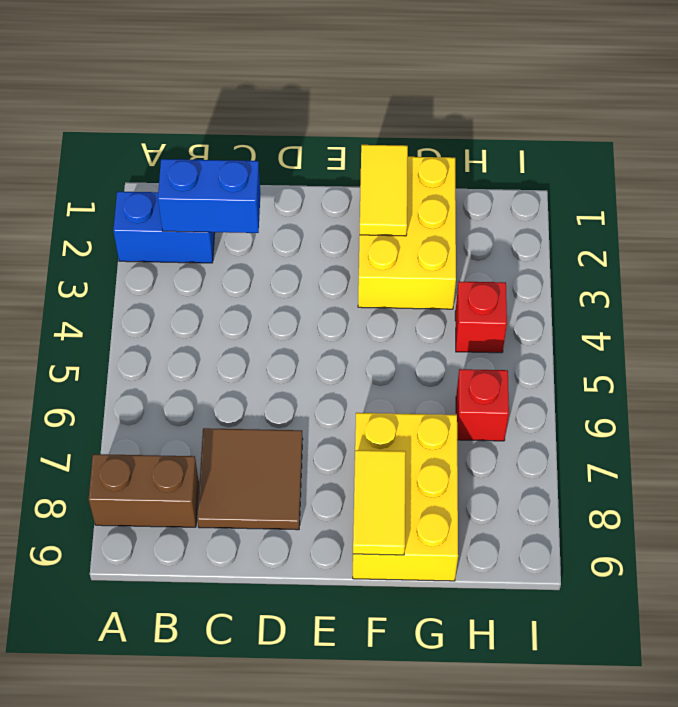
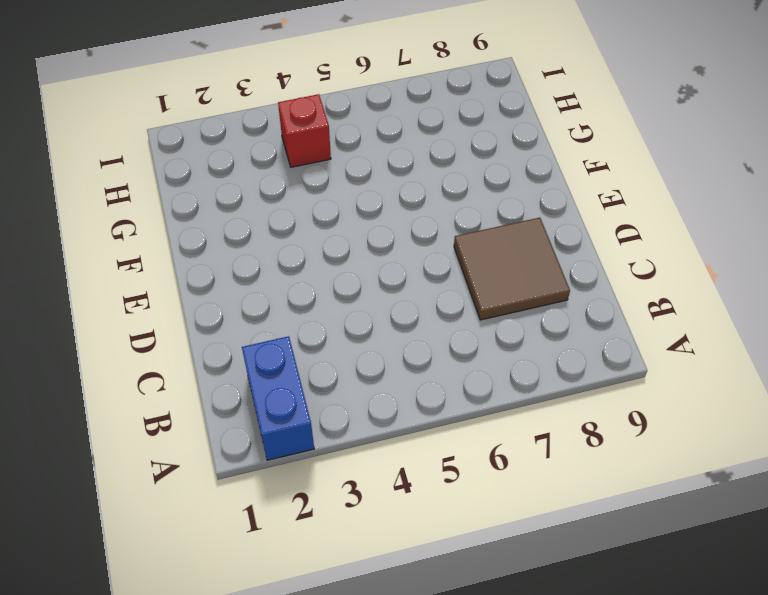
none -> brown 1x2 brick [89,454,199,527]
none -> yellow 2x3 brick [358,157,456,309]

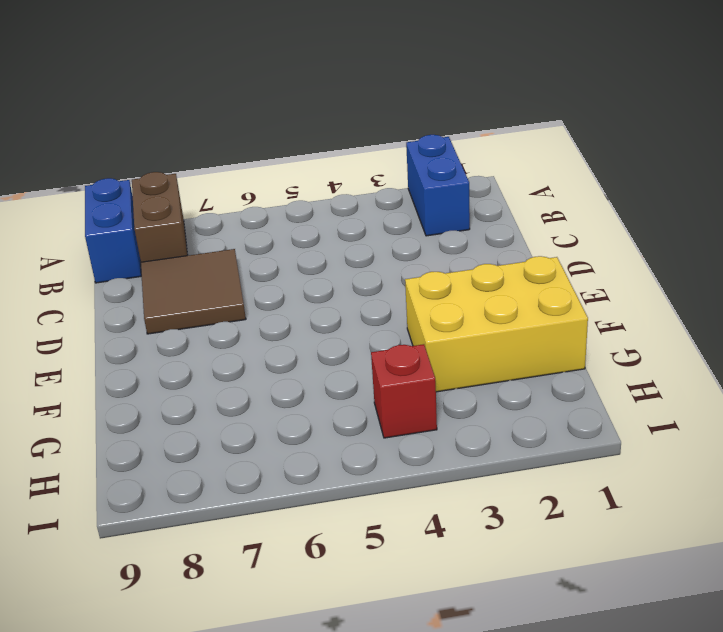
blue 1x2 brick [85,178,141,283] -> blue 1x2 brick moved to [158,159,261,233]
none -> yellow 2x3 brick [353,413,458,581]
none -> red 1x1 brick [456,369,509,441]

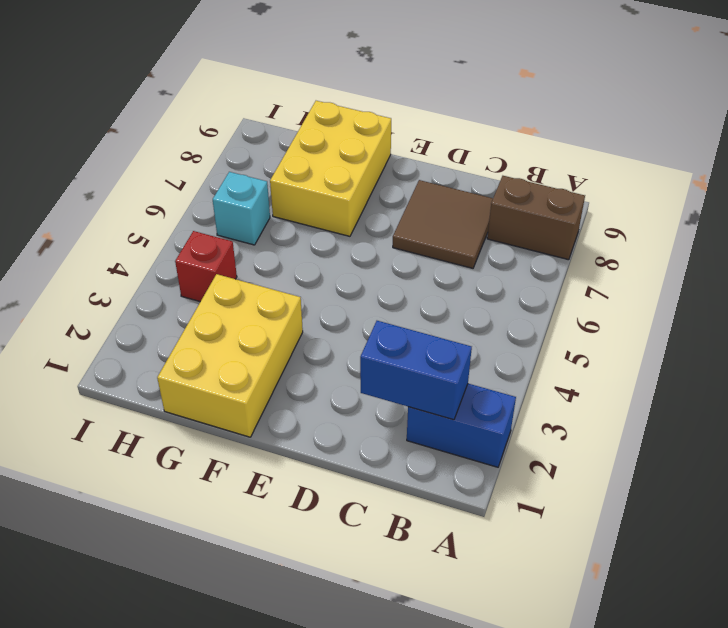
cyan 1x1 brick [213,172,270,245] -> red 1x1 brick [456,369,509,441]
none -> yellow 1x2 tile [360,145,408,236]
none -> yellow 1x2 tile [353,450,406,555]

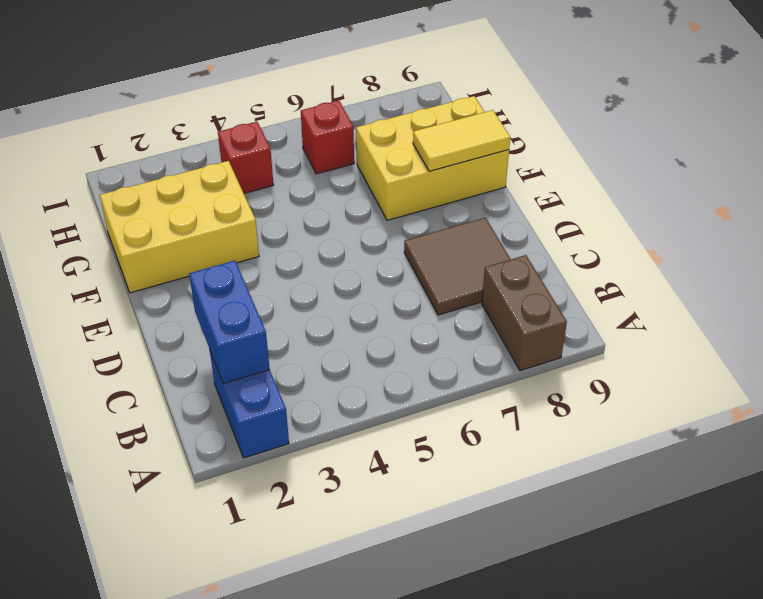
none -> yellow 1x2 tile [360,145,408,236]

